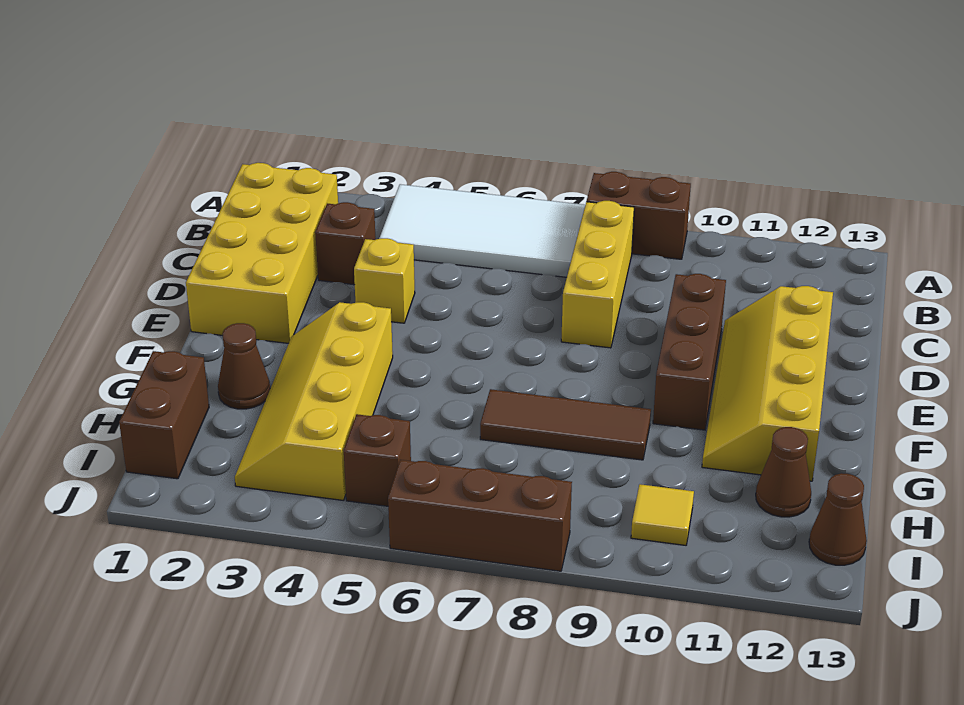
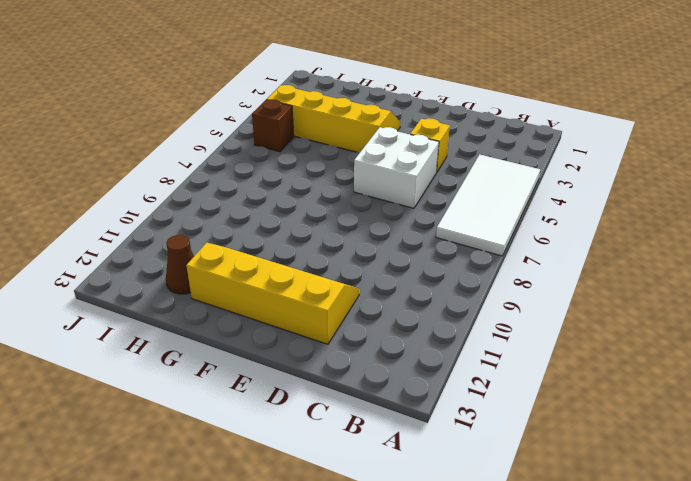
white 2x2 brick [354,127,439,208] -> none
none -> brown 1x2 brick [587,172,691,259]
none -> yellow 2x4 brick [186,163,338,343]
none -> yellow 1x3 brick [561,201,634,348]

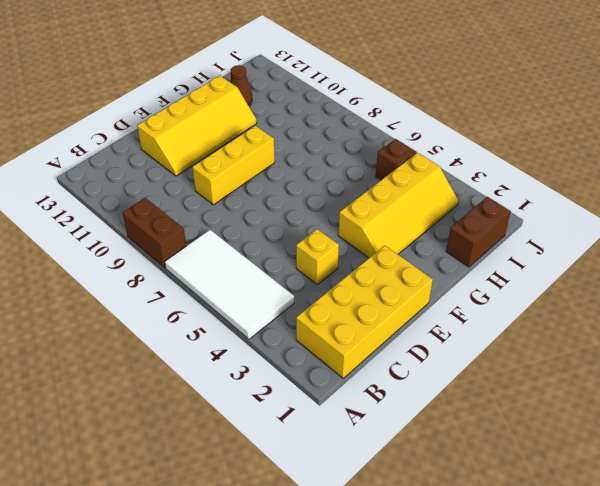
yellow 1x3 brick [192,126,275,205] -> yellow 1x3 brick moved to [561,201,634,348]
none -> brown 1x1 brick [315,202,376,285]
none -> brown 1x3 brick [653,274,726,430]
none -> brown 1x1 cone [218,323,270,409]

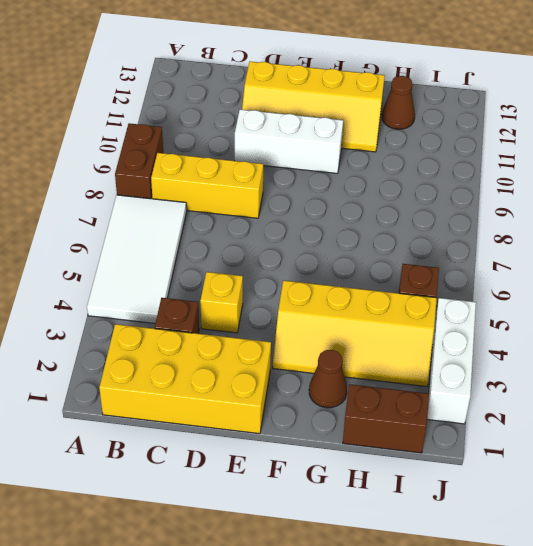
white 1x3 brick [235,110,343,173] -> brown 1x3 brick [653,274,726,430]
white 1x3 brick [427,298,476,424] -> none
none -> brown 1x3 tile [480,389,651,460]
none -> yellow 1x1 tile [631,484,694,545]
none -> brown 1x1 cone [809,473,867,565]

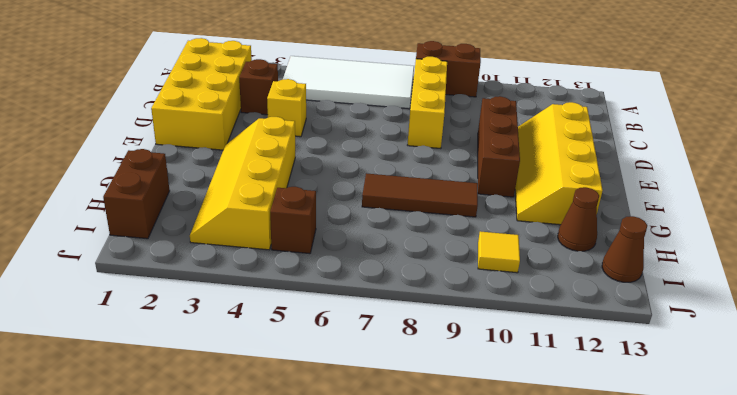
none -> brown 1x1 cone [218,323,270,409]
none -> brown 1x3 brick [388,460,572,571]

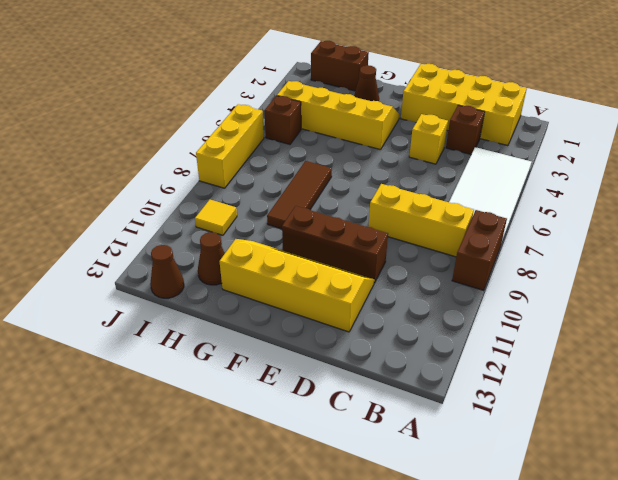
yellow 1x3 brick [196,104,264,188] -> brown 1x3 brick [388,460,572,571]

